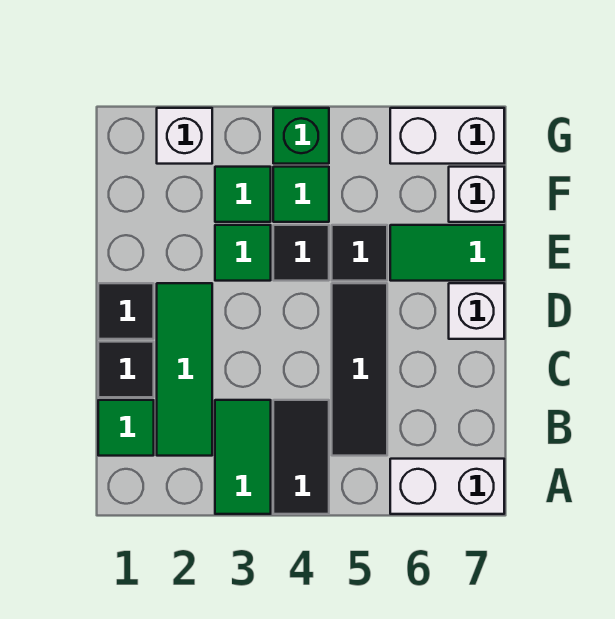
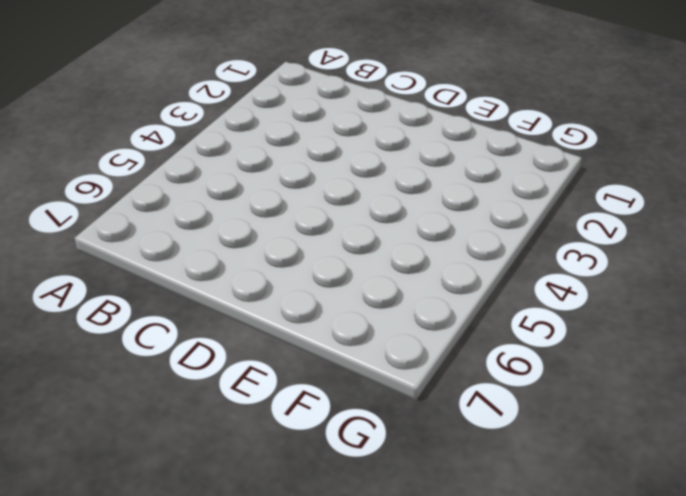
none -> green 1x2 tile [215,400,271,514]
none -> black 1x2 tile [273,400,329,514]
none -> white 1x2 brick [390,459,504,514]

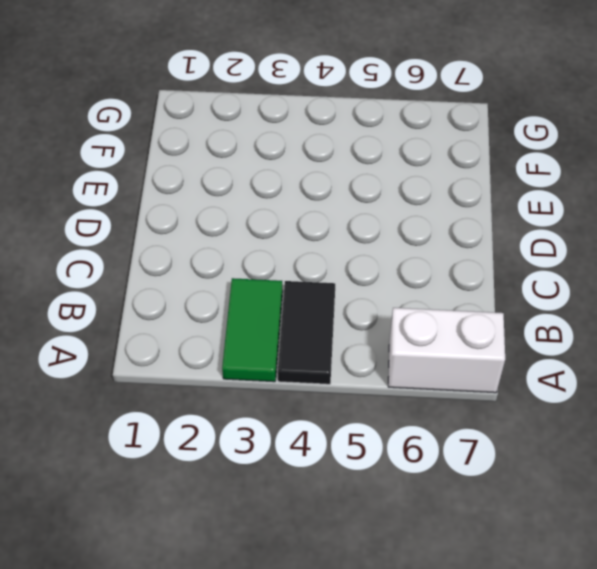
none -> green 1x1 tile [98,400,154,456]
none -> green 1x3 tile [157,283,212,456]
none -> black 1x3 tile [332,283,387,456]

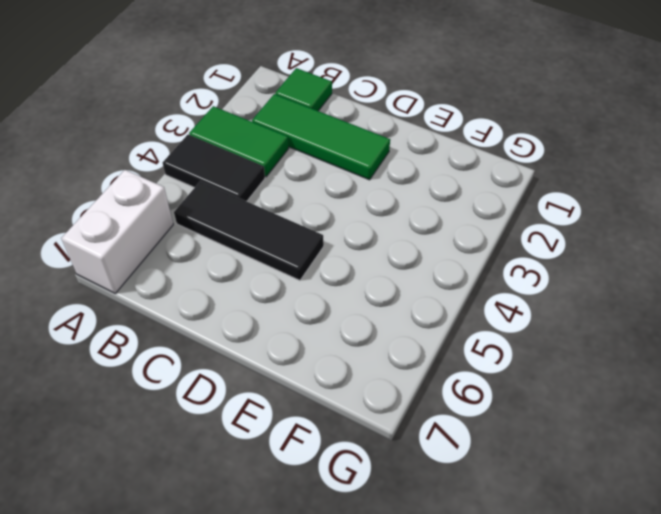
none -> black 1x1 tile [98,342,154,397]
none -> black 1x1 tile [98,283,154,339]
none -> white 1x1 brick [449,283,504,339]

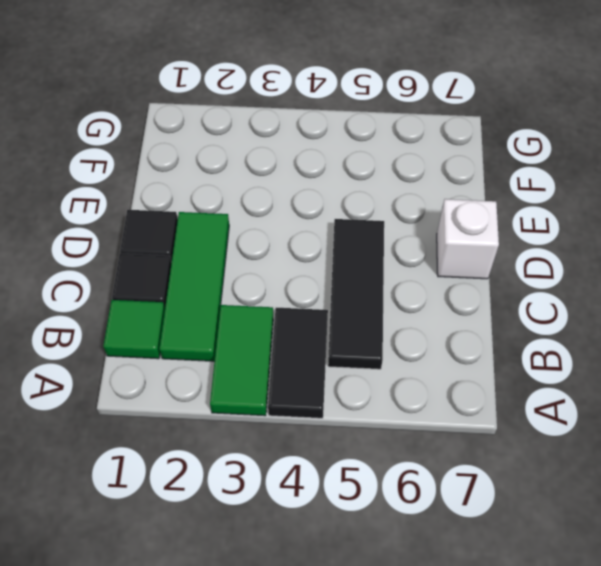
none -> white 1x2 brick [390,459,504,514]
none -> green 1x1 tile [215,225,271,281]
none -> black 1x1 tile [273,225,329,281]

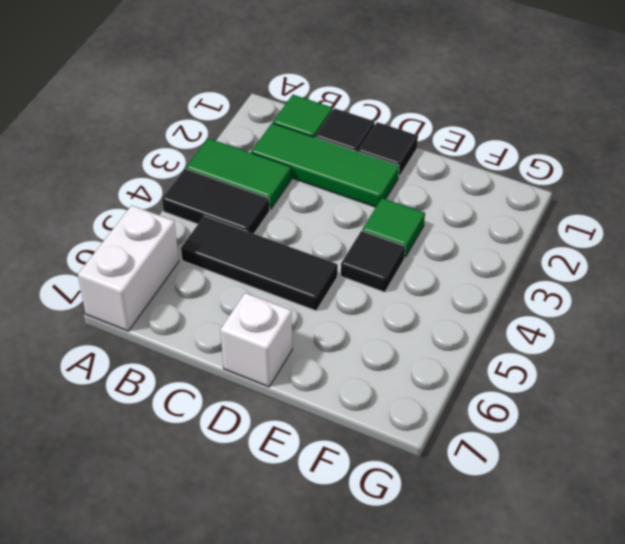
none -> black 1x1 tile [332,225,387,281]
none -> green 1x2 tile [390,225,504,281]
none -> green 1x1 tile [215,167,271,222]

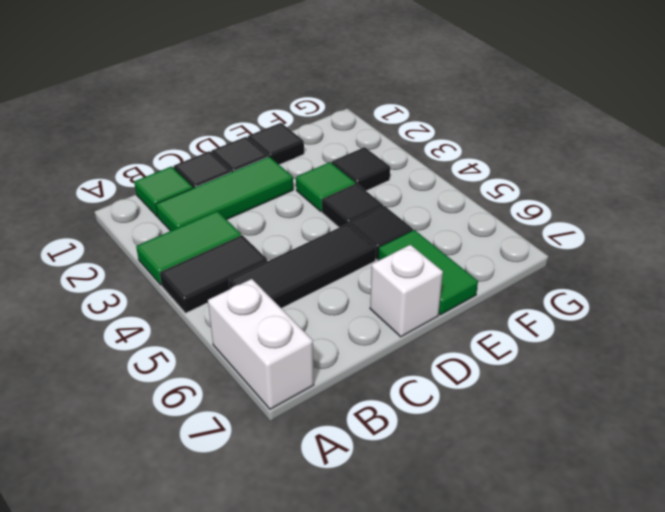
black 1x1 tile [248,123,304,165] -> none
black 1x1 tile [332,147,390,191] -> green 1x1 tile [215,167,271,222]
none -> green 1x1 tile [273,167,329,222]
none -> white 1x1 brick [449,167,504,222]
none -> white 1x1 brick [157,108,212,164]

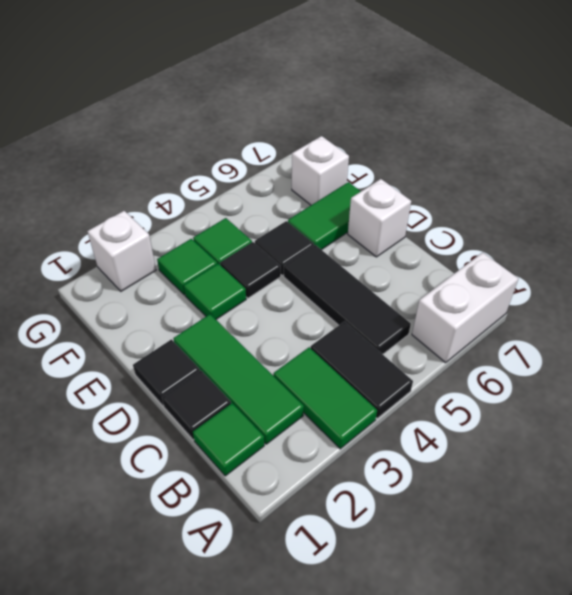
none -> green 1x1 brick [273,108,329,164]
none -> white 1x2 brick [390,108,504,164]

